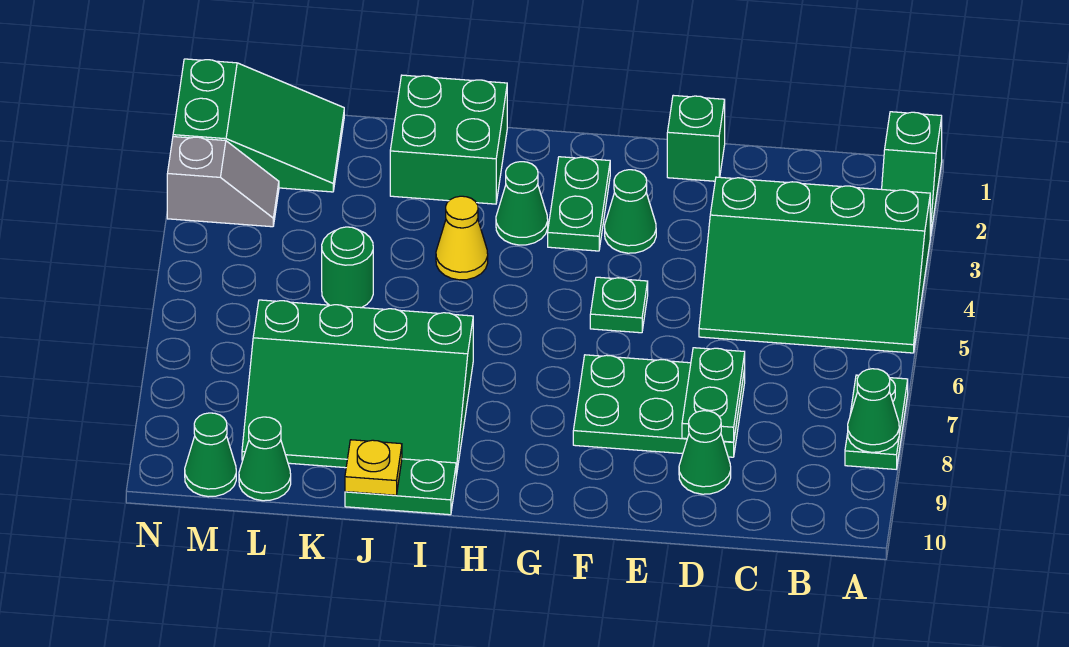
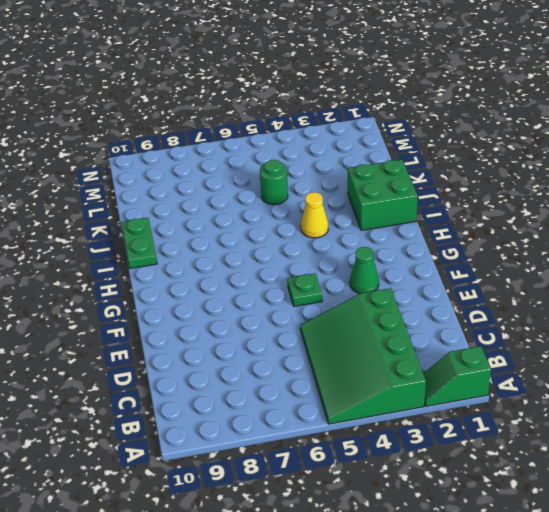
none -> green 1x2 plate [845,375,908,469]
none -> green 2x3 plate [573,355,745,457]
none -> green 1x1 cone [679,411,731,494]

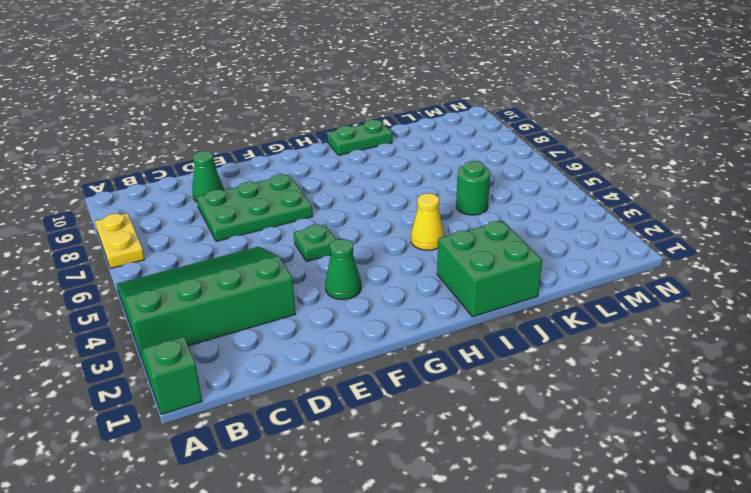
yellow 1x2 plate [95,213,145,269] -> green 1x2 plate [845,375,908,469]
none -> green 1x1 brick [667,95,725,181]
none -> green 1x2 plate [548,157,610,251]
none -> green 1x1 cone [496,162,548,245]

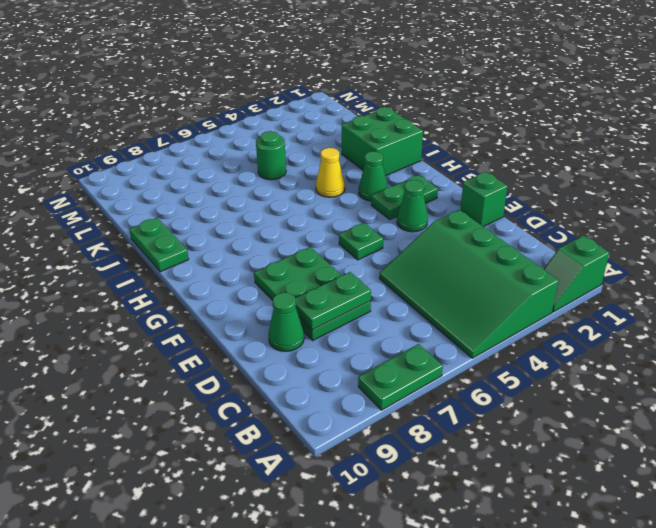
none -> green 3x4 slope [242,300,473,476]
none -> green 2x3 slope [173,59,344,192]
none -> green 1x1 cone [239,417,291,501]

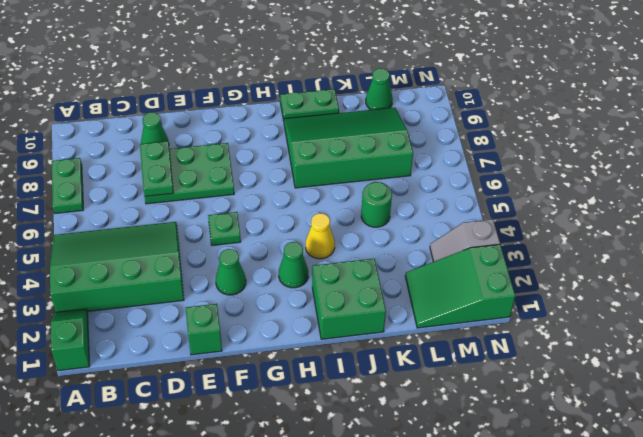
none -> green 1x2 plate [548,157,610,251]
none -> green 1x1 cone [185,413,236,497]
none -> green 1x1 cone [848,369,899,452]

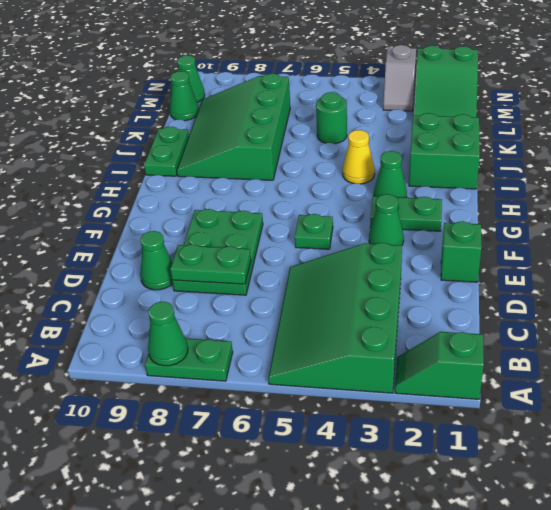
none -> yellow 1x1 plate [345,440,402,495]

